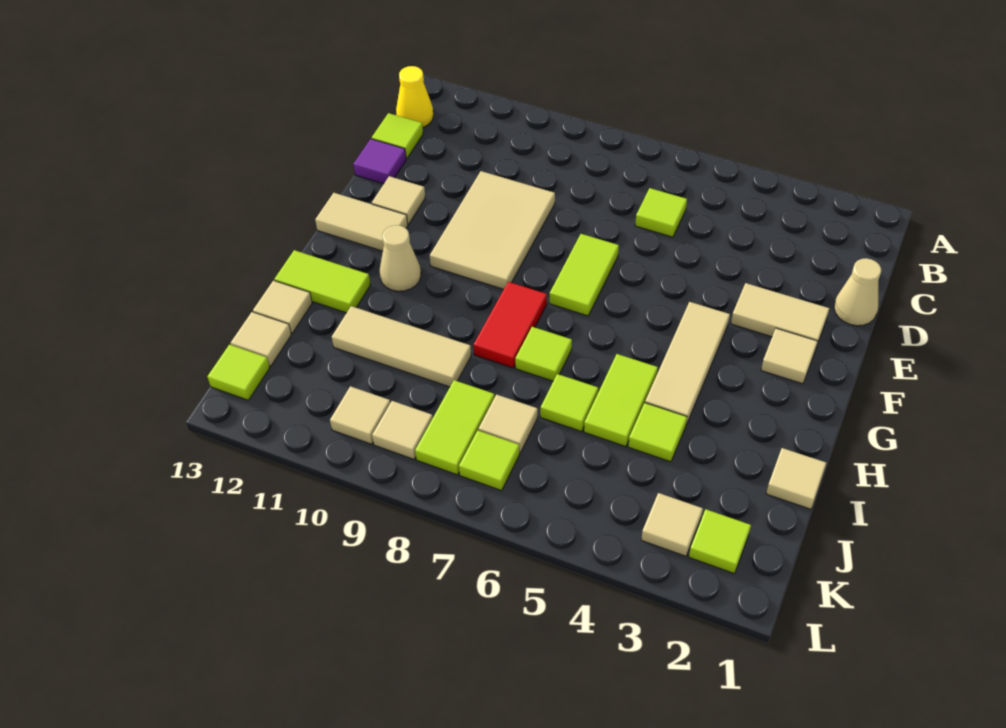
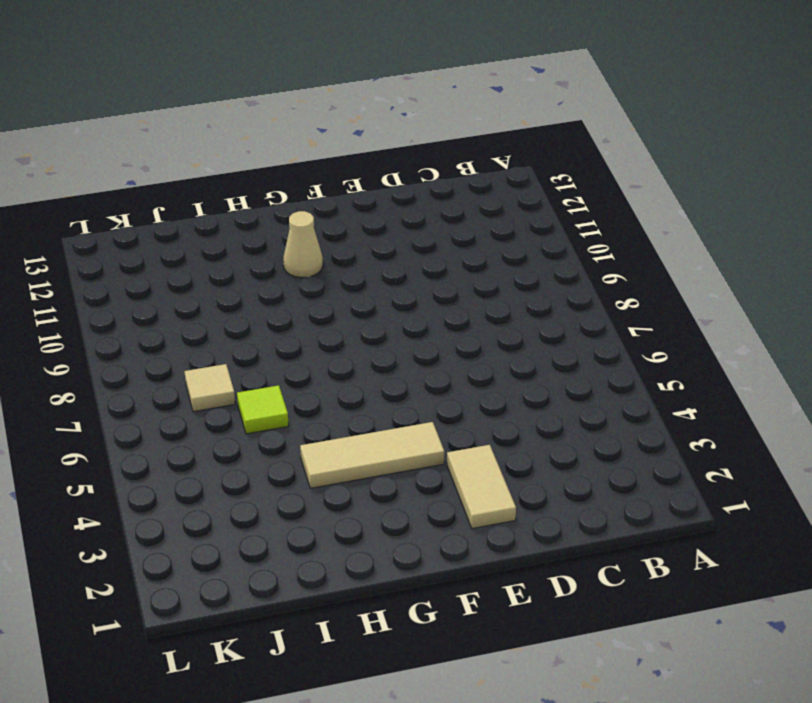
none -> yellow 1x1 cone [396,66,433,127]
none -> lime 1x1 tile [635,188,687,237]
none -> lime 1x1 tile [372,113,423,159]
none -> tan 1x1 cone [834,258,881,326]

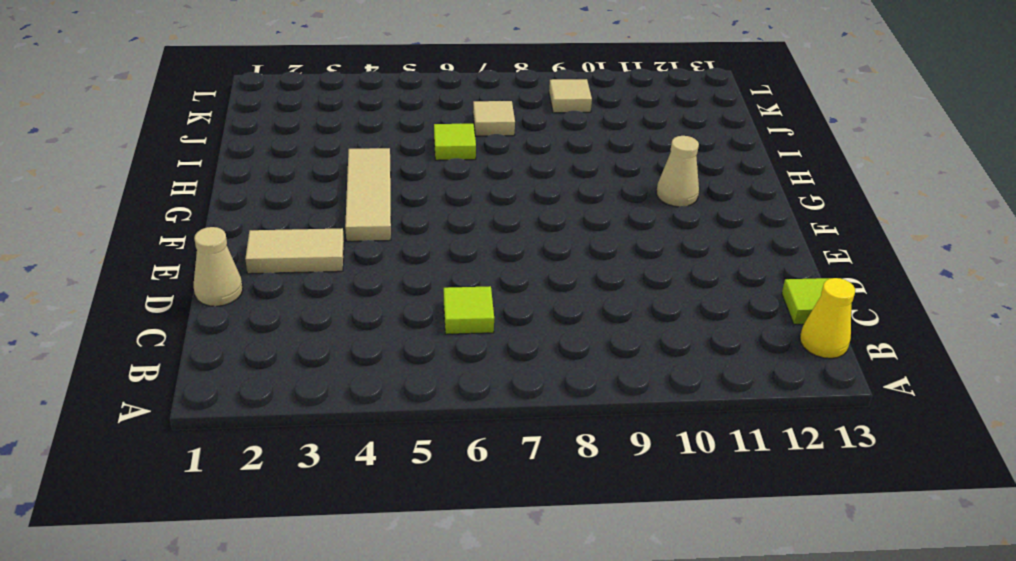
none -> tan 2x3 tile [430,171,555,289]
none -> purple 1x1 tile [353,139,406,184]
none -> lime 1x2 tile [549,234,619,316]
none -> tan 1x1 tile [372,176,425,224]

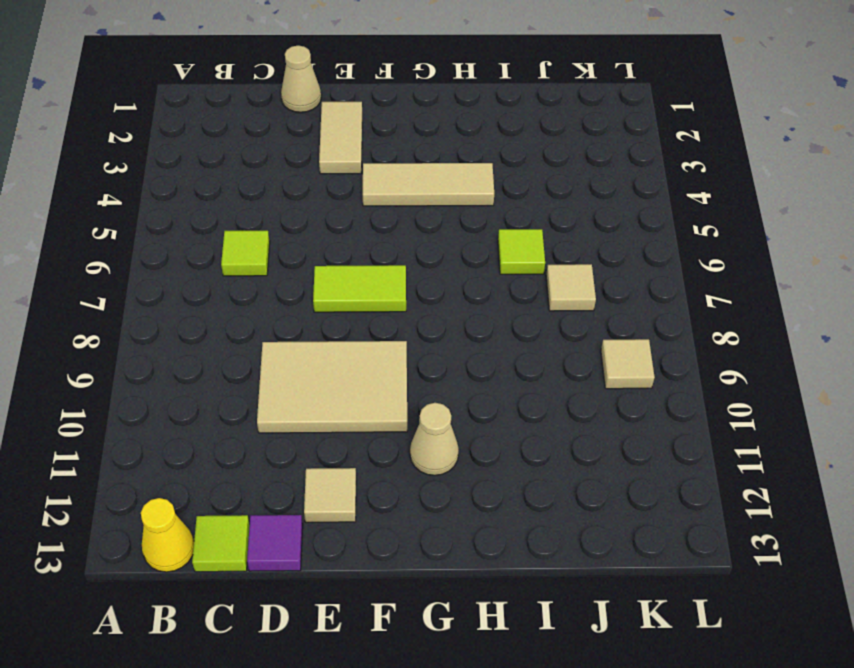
none -> tan 1x1 tile [761,328,818,384]
none -> tan 1x2 tile [315,193,408,251]
none -> red 1x2 tile [474,282,547,368]
none -> lime 1x2 tile [584,354,658,446]

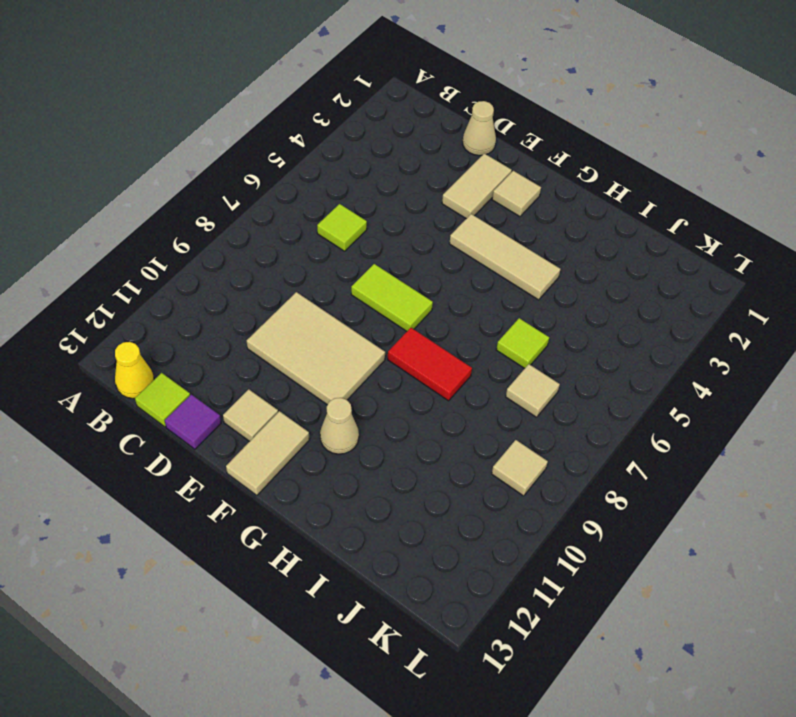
none -> lime 1x2 tile [584,354,658,446]
none -> lime 1x1 tile [515,327,572,381]
none -> lime 1x2 tile [274,250,371,313]
none -> tan 1x1 tile [766,448,826,509]

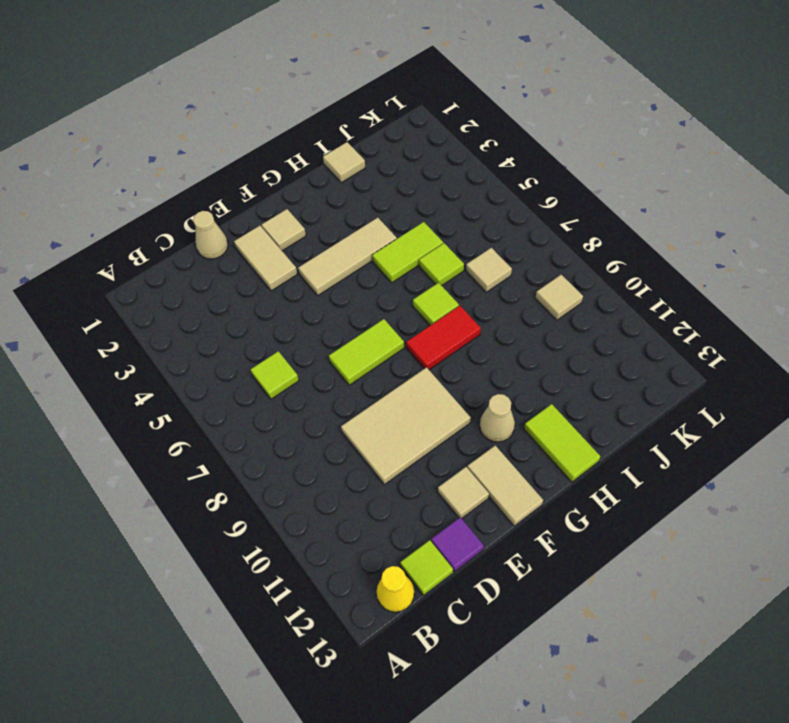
none -> lime 1x1 tile [628,403,687,462]
none -> tan 1x3 tile [332,306,471,387]
none -> tan 1x1 tile [253,281,312,333]
none -> lime 1x2 tile [415,380,494,475]

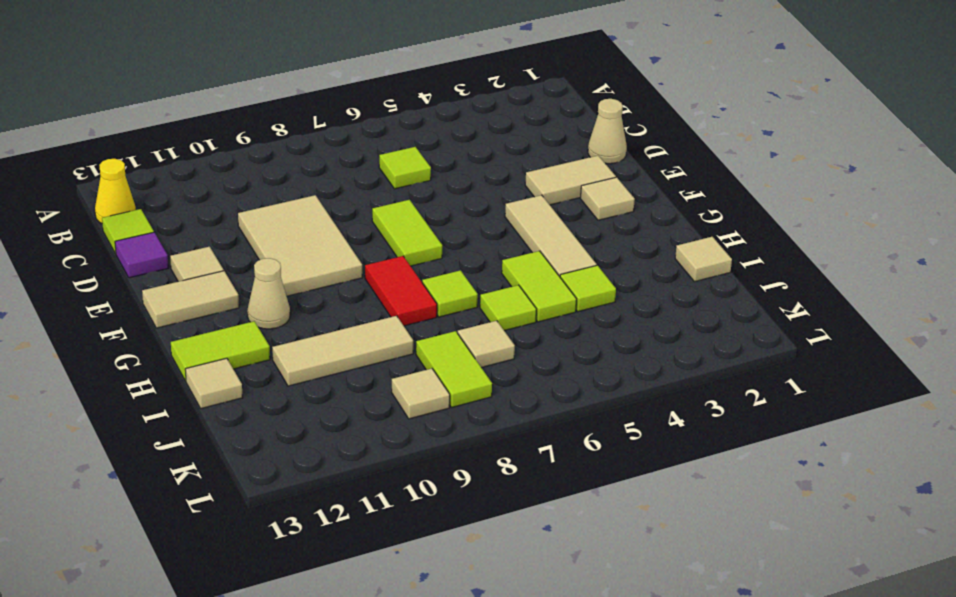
none -> tan 1x1 tile [231,312,291,366]
none -> lime 1x1 tile [689,509,751,574]
none -> tan 1x1 tile [641,493,703,556]
none -> lime 1x1 tile [459,430,520,491]

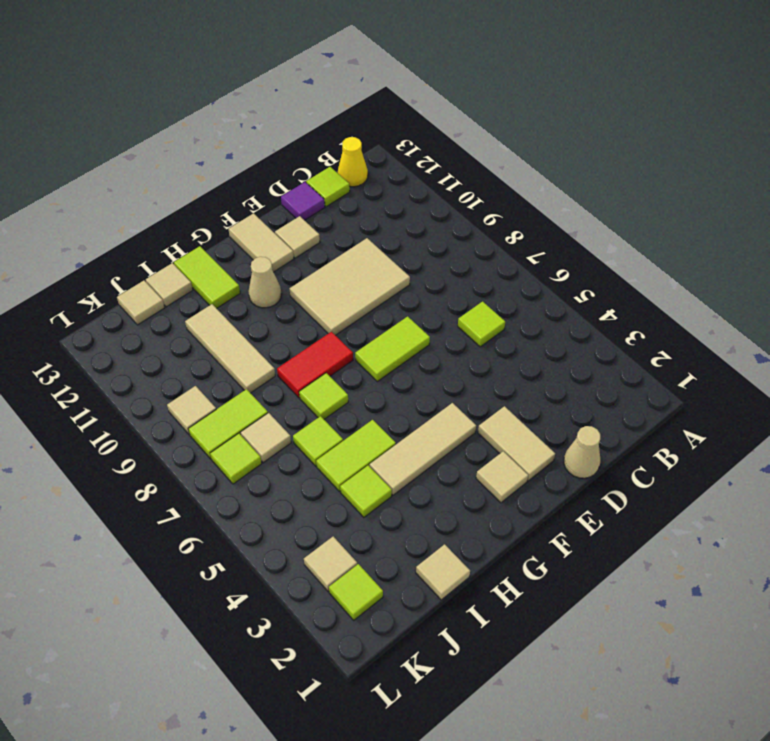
none -> tan 1x1 tile [330,386,390,444]
none -> lime 1x1 tile [207,345,270,400]

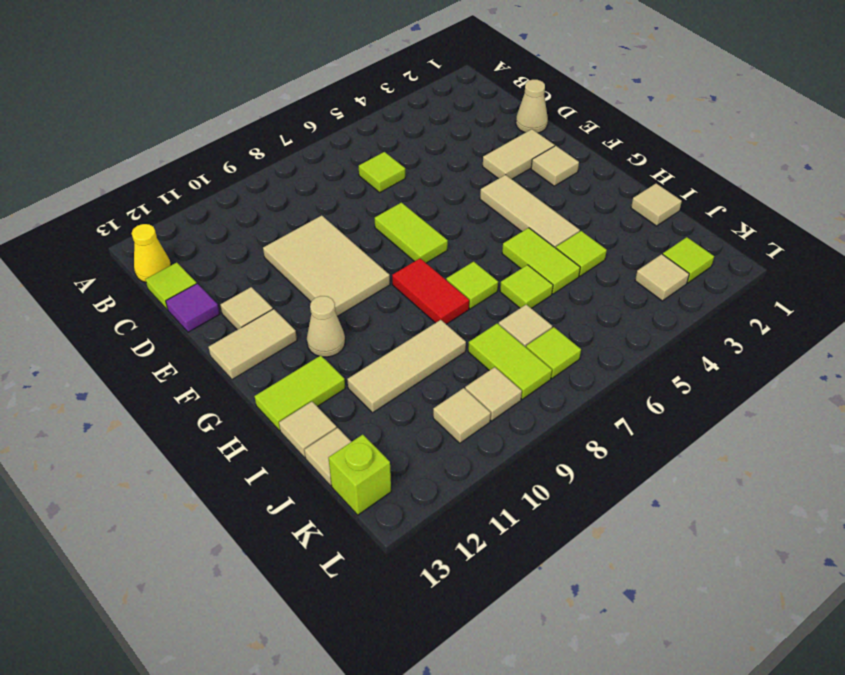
lime 1x1 brick [329,435,391,515] -> lime 1x1 tile [207,345,270,400]

